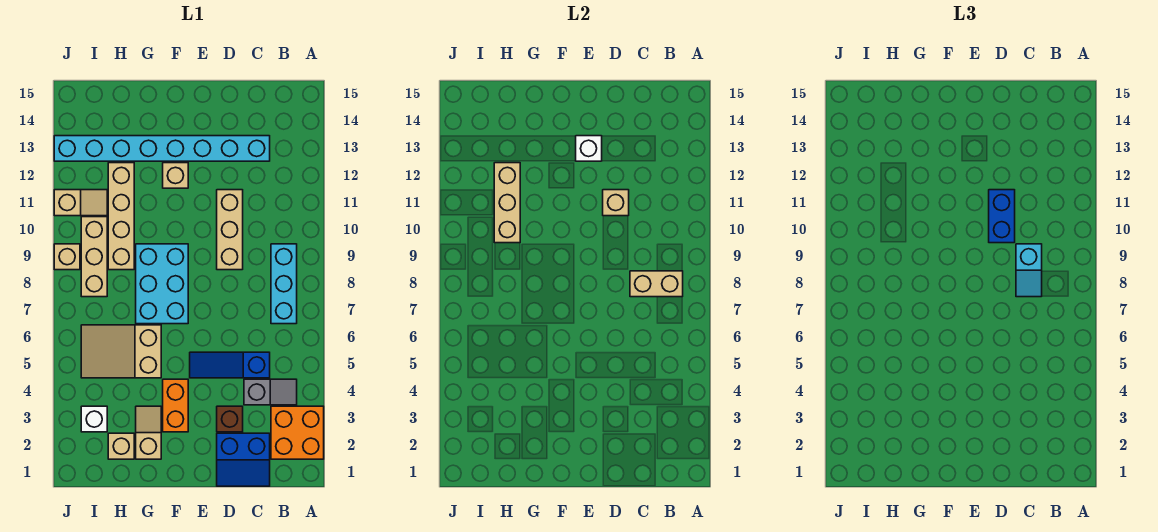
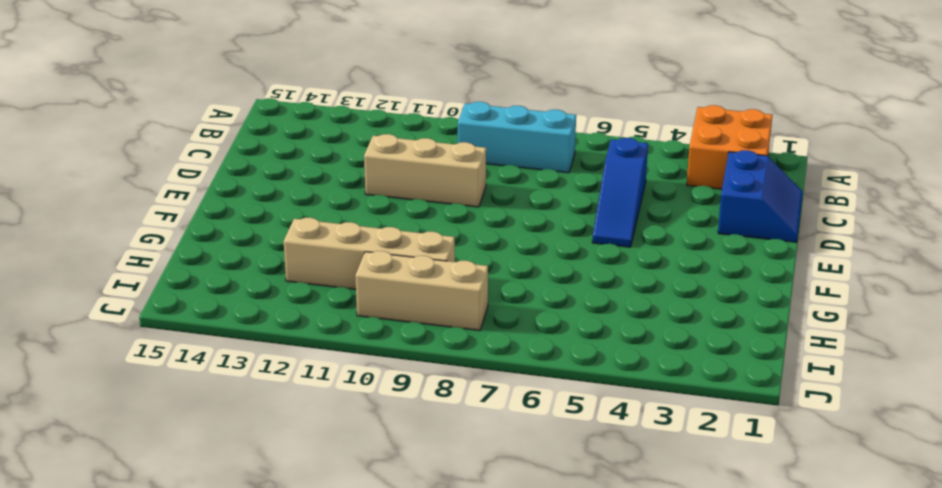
none -> grey 1x2 slope [244,379,297,405]
none -> cyan 1x8 brick [54,136,270,161]
none -> brown 1x1 brick [217,406,243,432]

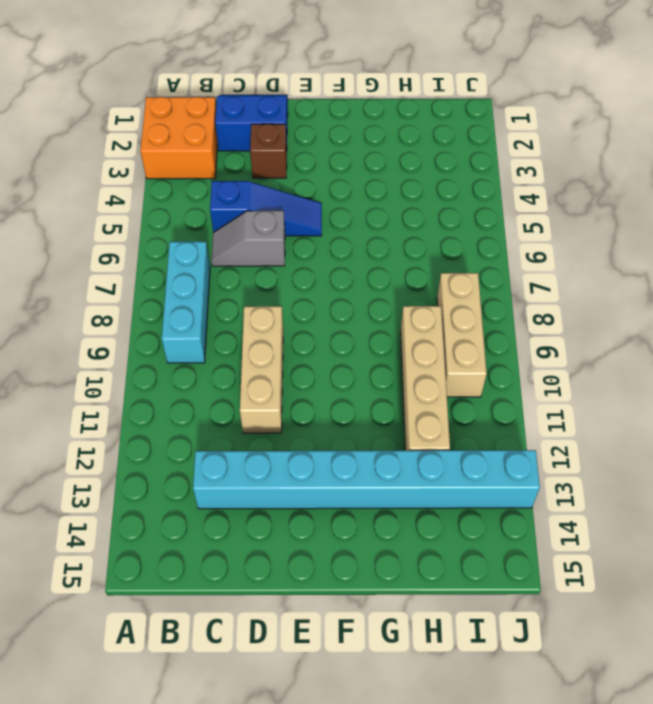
grey 1x2 slope [211,211,285,266] -> grey 1x2 slope moved to [244,379,297,405]
none -> orange 1x2 brick [163,379,188,432]
none -> cyan 2x3 brick [136,244,188,324]
none -> tan 1x1 brick [163,163,188,188]

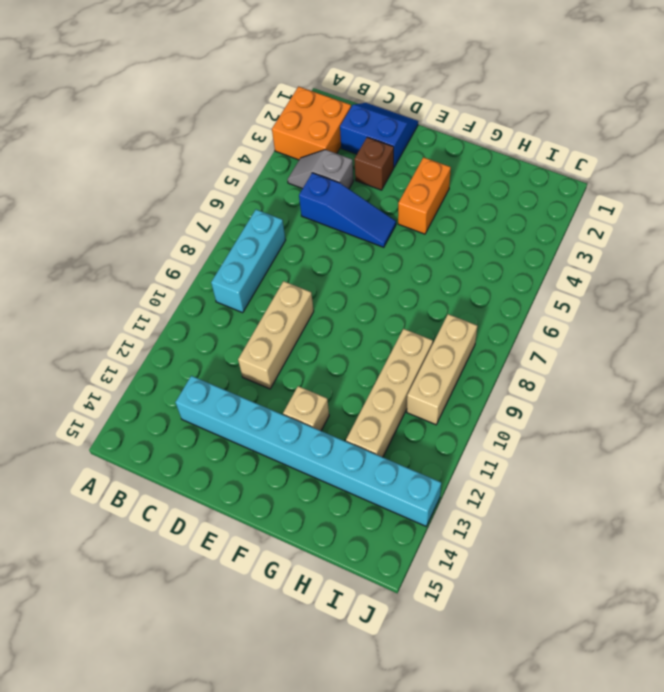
none -> cyan 2x3 brick [136,244,188,324]
none -> tan 1x2 slope [136,406,161,459]
none -> tan 2x3 slope [81,325,161,378]

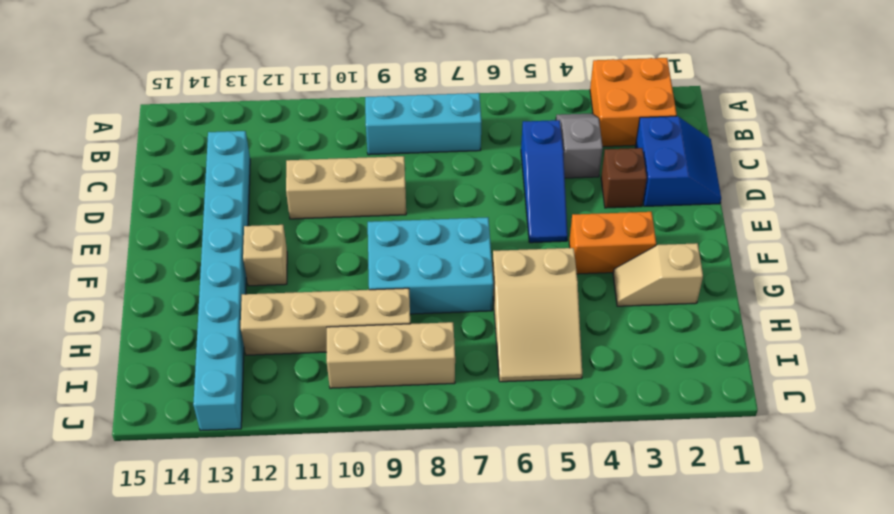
none -> tan 1x1 brick [108,433,134,459]
none -> white 1x1 brick [81,406,107,432]
none -> tan 1x2 slope [54,190,107,216]

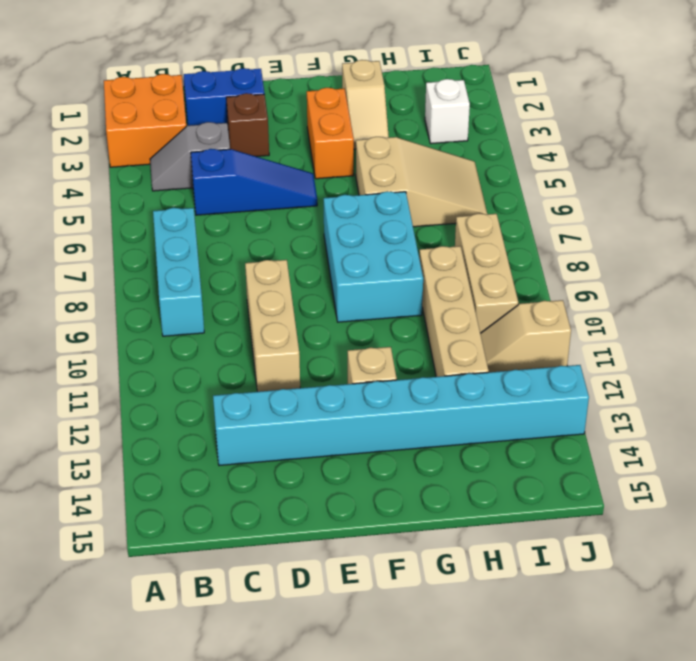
none -> tan 1x1 brick [108,433,134,459]
none -> tan 1x1 brick [54,244,80,270]
none -> tan 1x2 brick [630,271,683,297]

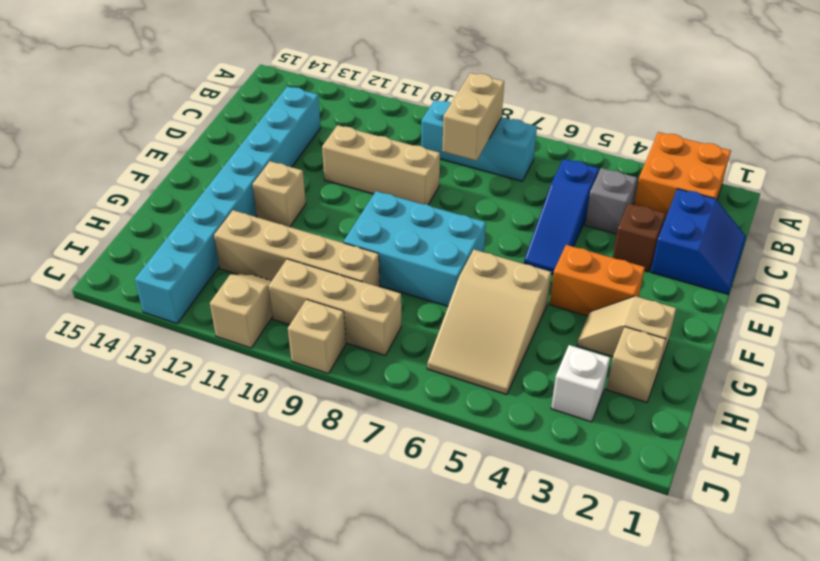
none -> tan 1x1 brick [603,190,629,216]
none -> white 1x1 brick [576,136,602,161]
none -> tan 1x3 brick [494,163,520,243]

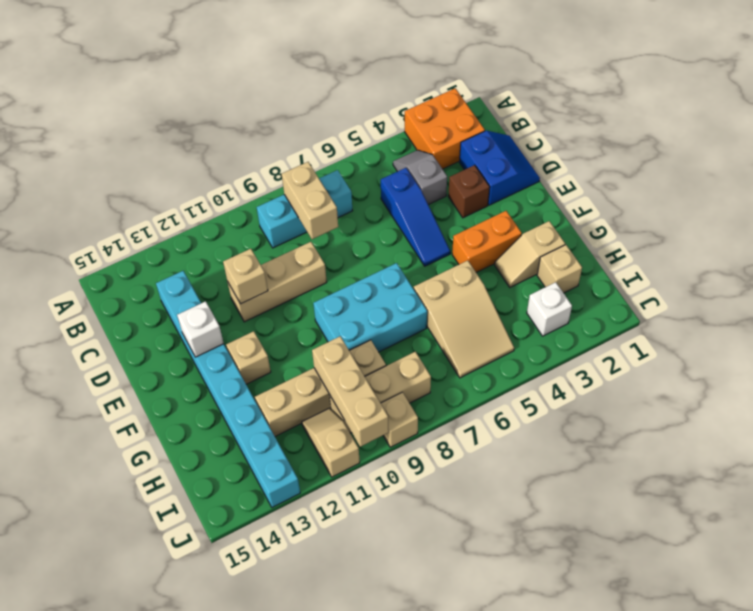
tan 1x3 brick [312,336,389,447] -> tan 1x3 brick turned to [494,163,520,243]
none -> cyan 1x2 slope [1016,244,1042,297]
none -> blue 1x2 brick [989,190,1015,243]

